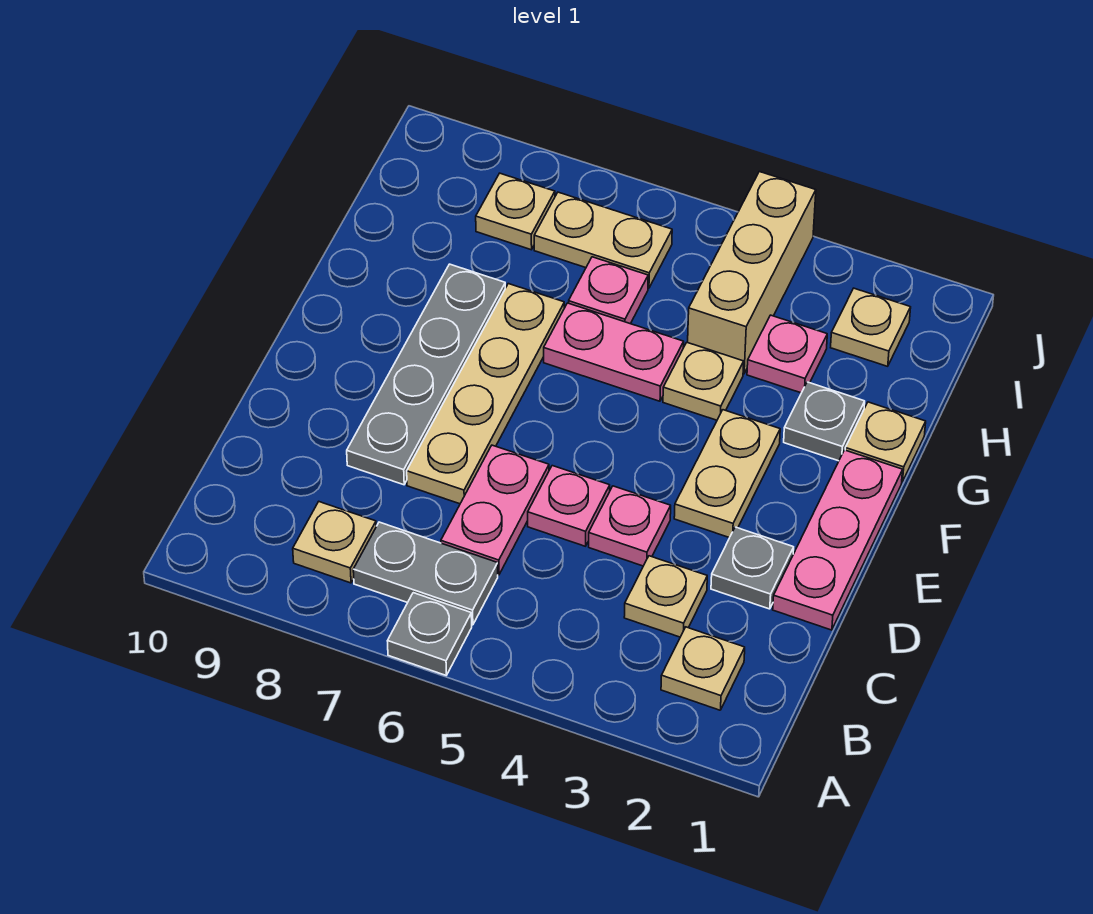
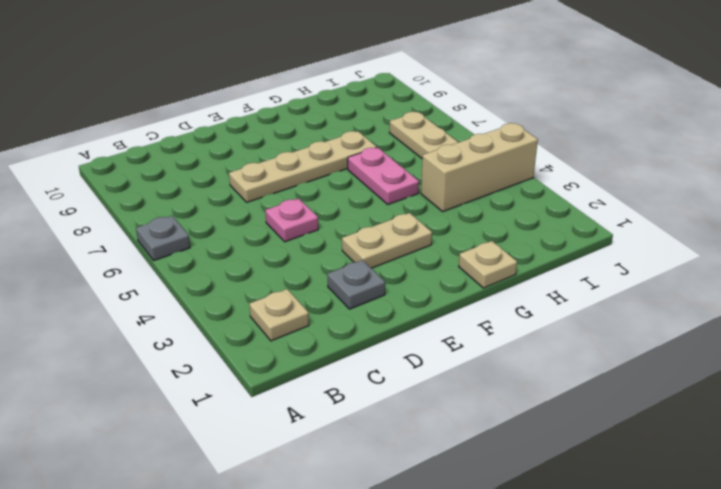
none -> grey 1x2 plate [353,522,498,625]
none -> tan 1x1 plate [293,502,376,583]
none -> tan 1x1 plate [624,556,707,637]

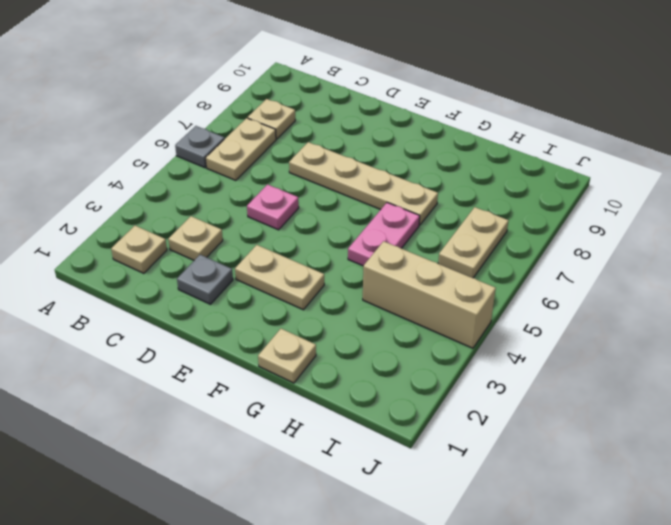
tan 1x2 plate [206,118,276,180] -> grey 1x2 plate [353,522,498,625]
none -> pink 1x2 plate [441,445,549,575]
none -> pink 1x3 plate [773,450,903,630]
none -> pink 1x1 plate [589,486,671,566]

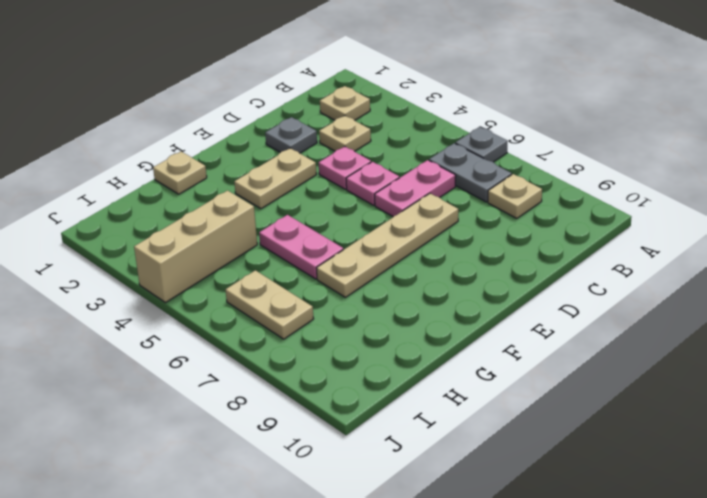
none -> pink 1x3 plate [773,450,903,630]
none -> grey 1x4 plate [347,264,505,485]
none -> grey 1x1 plate [784,382,865,461]

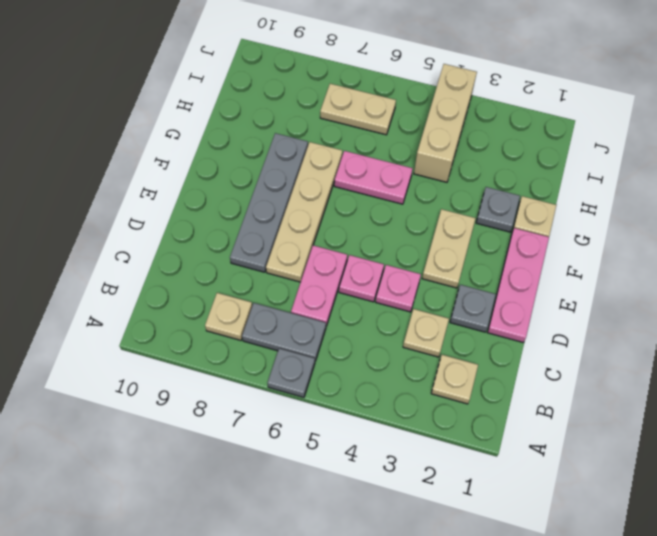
none -> tan 1x1 plate [663,342,744,420]
none -> pink 1x1 plate [747,315,827,393]
none -> pink 1x1 plate [569,257,648,324]

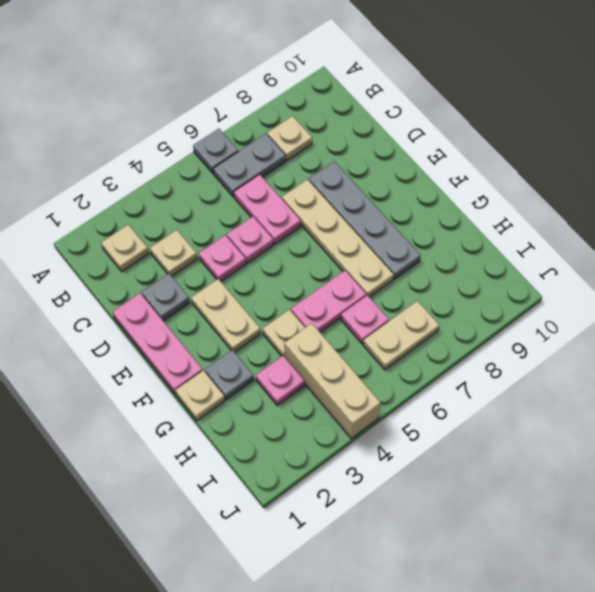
none -> tan 1x1 plate [831,288,911,366]
none -> tan 1x1 plate [476,173,555,250]

